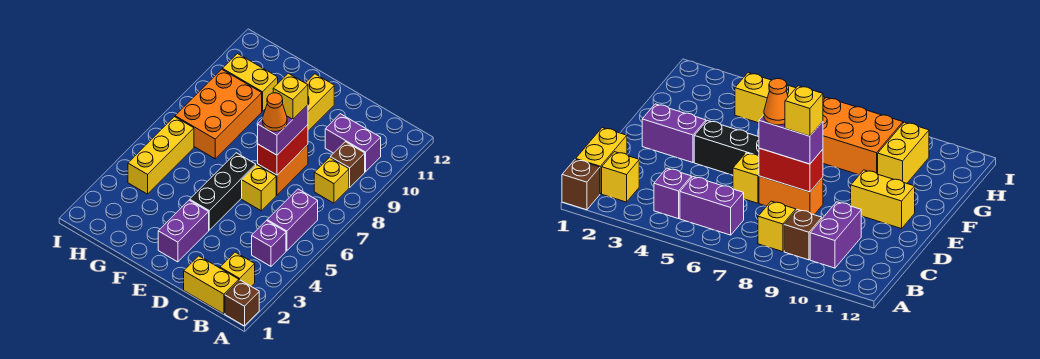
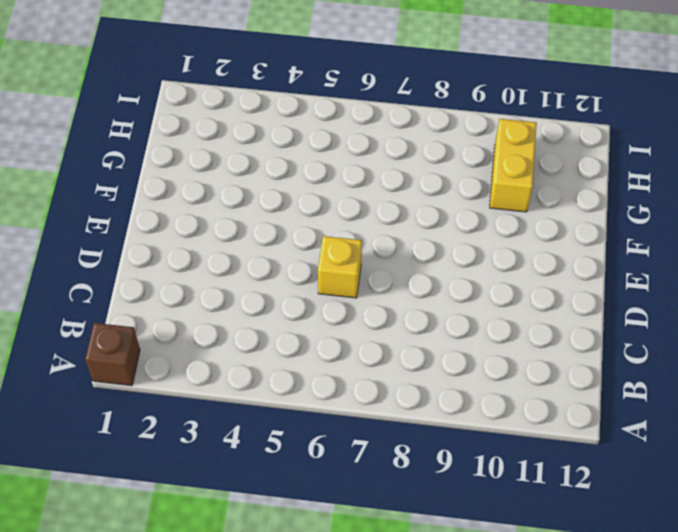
none -> yellow 1x2 brick [184,256,239,314]
none -> yellow 1x1 brick [220,252,255,286]
none -> purple 1x1 brick [252,221,286,266]

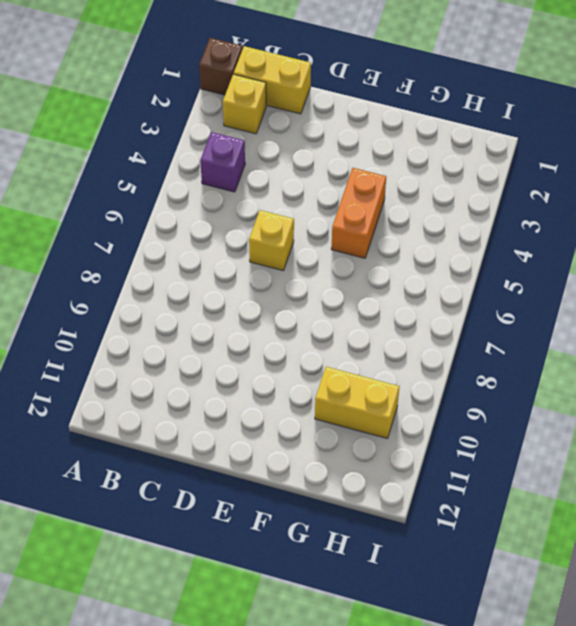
orange 1x2 brick [331,168,386,258] -> orange 1x2 brick moved to [258,145,308,195]
none -> purple 1x2 brick [267,189,318,251]
none -> yellow 1x1 brick [314,158,349,203]
none -> brown 1x1 brick [330,142,365,187]

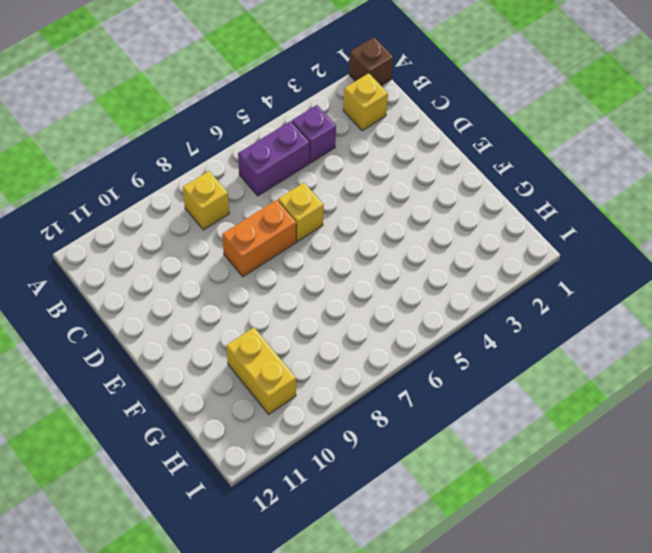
none -> yellow 1x2 brick [184,256,239,314]
none -> brown 1x1 brick [330,142,365,187]
none -> purple 1x2 brick [325,114,381,172]

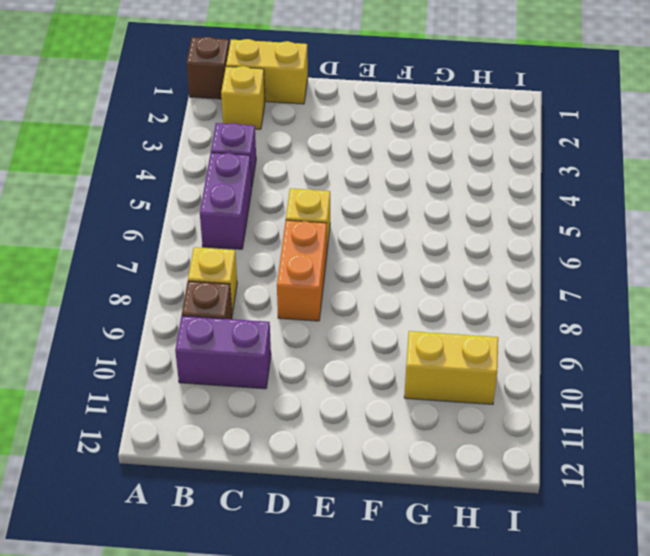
none -> purple 1x2 brick [158,200,209,262]
none -> black 1x3 brick [190,153,256,230]
none -> yellow 1x2 brick [306,74,334,131]

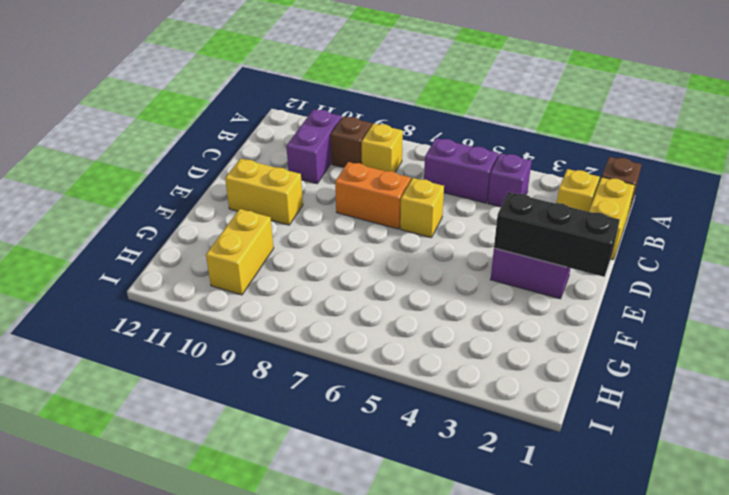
black 1x3 brick [494,192,620,277] -> black 1x3 brick moved to [190,153,256,230]
none -> orange 2x3 brick [175,69,262,159]
none -> yellow 1x3 brick [128,117,194,194]
none -> red 1x2 brick [258,125,308,175]

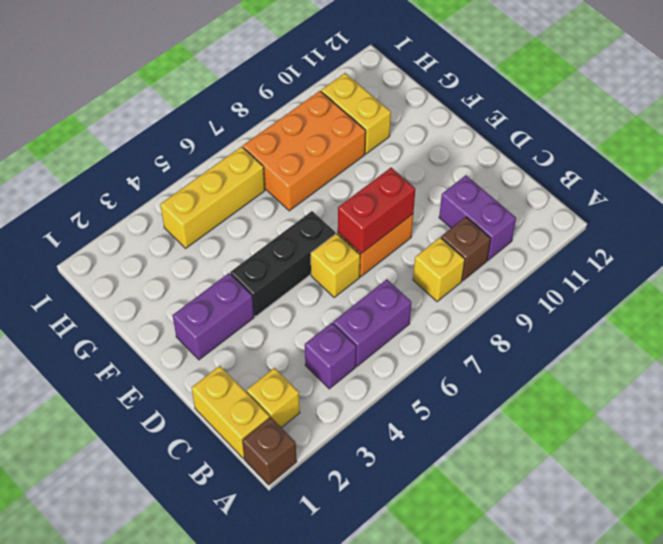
none -> yellow 1x2 brick [306,74,334,131]
none -> purple 1x2 brick [258,105,308,155]
none -> orange 1x1 cone [263,93,287,131]

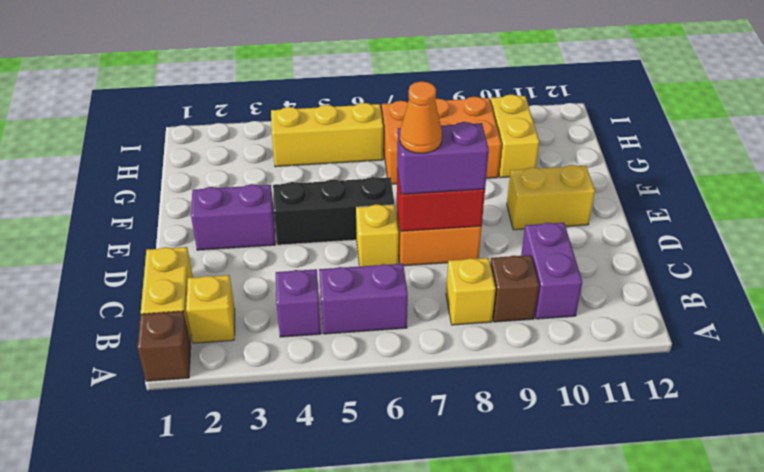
none -> yellow 1x1 brick [273,73,308,119]

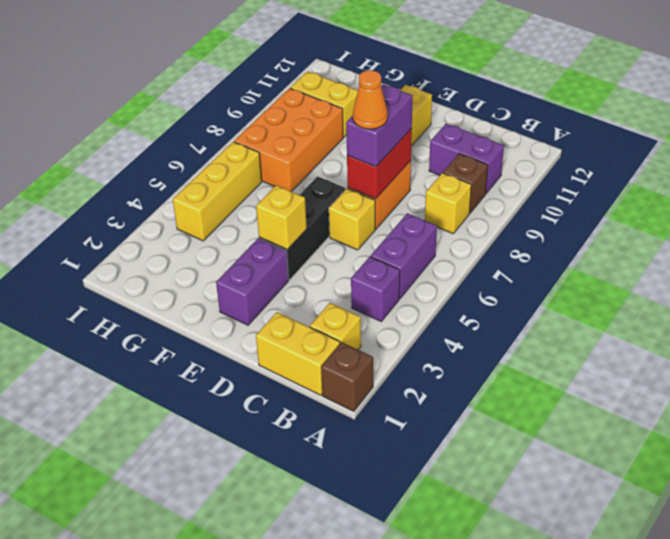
yellow 1x1 brick [256,185,307,250] -> yellow 1x1 brick moved to [273,73,308,119]

